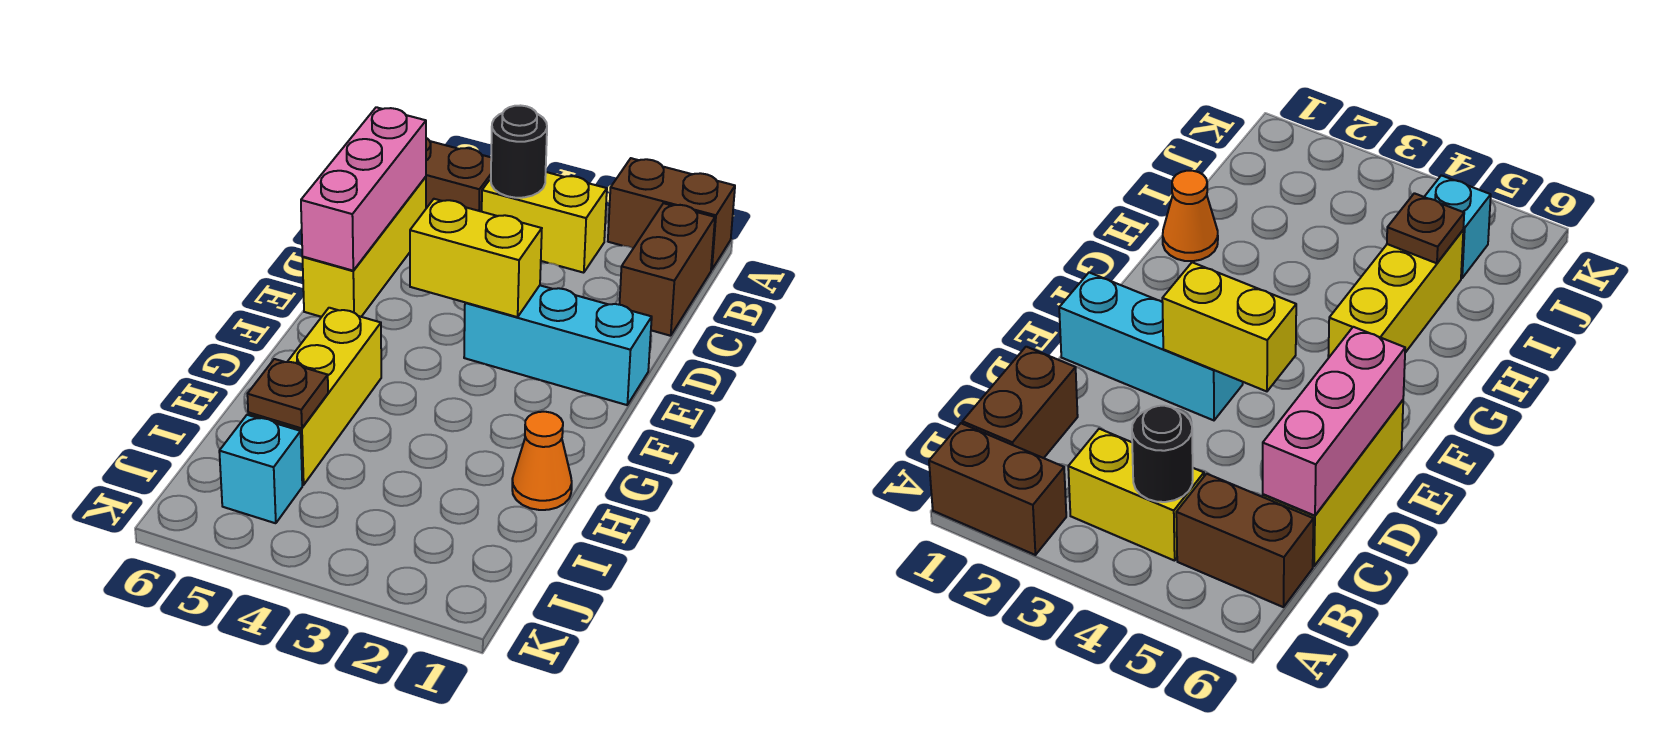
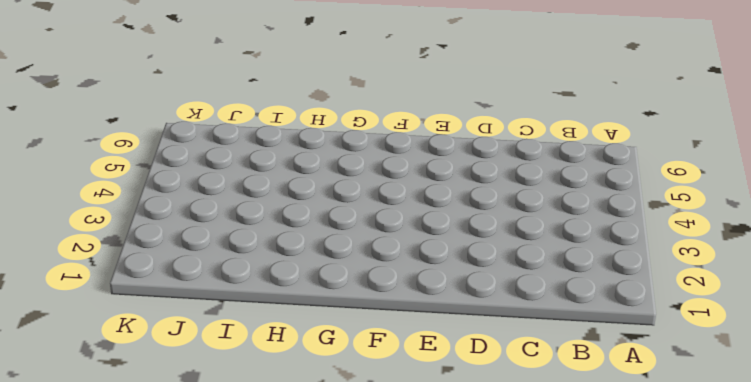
none -> brown 1x2 brick [608,158,735,270]
none -> brown 1x2 brick [619,203,715,336]
none -> yellow 1x2 brick [482,172,607,273]

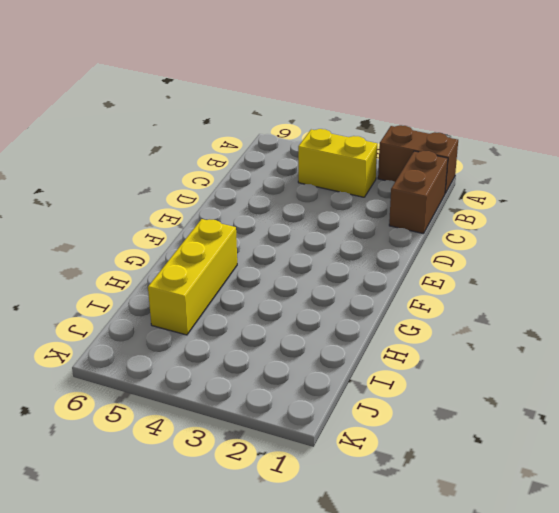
none -> brown 1x2 brick [426,138,491,212]
none -> yellow 1x3 brick [303,177,426,317]
none -> cyan 1x3 brick [464,285,652,405]

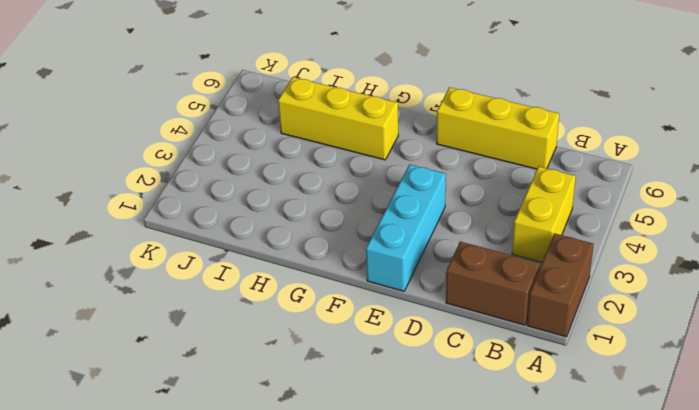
none -> brown 1x2 brick [426,138,491,212]
none -> orange 1x1 cone [512,412,572,510]
none -> cyan 1x1 brick [219,415,302,523]

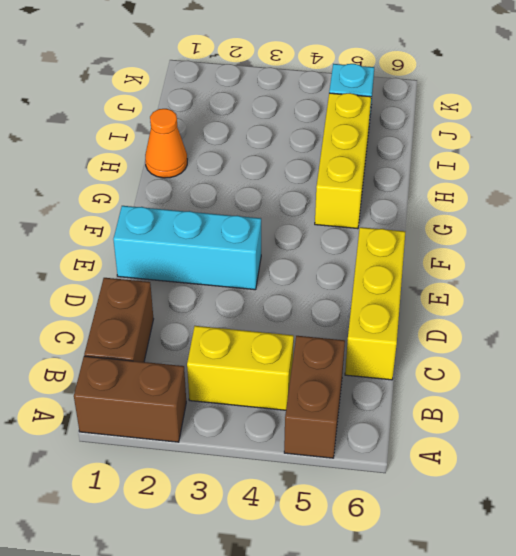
brown 1x2 brick [284,336,345,458] -> brown 1x2 brick turned to [426,138,491,212]
none -> black 1x1 round brick [491,106,547,198]
none -> pink 1x3 brick [301,107,426,271]
none -> yellow 1x2 brick [410,199,542,317]

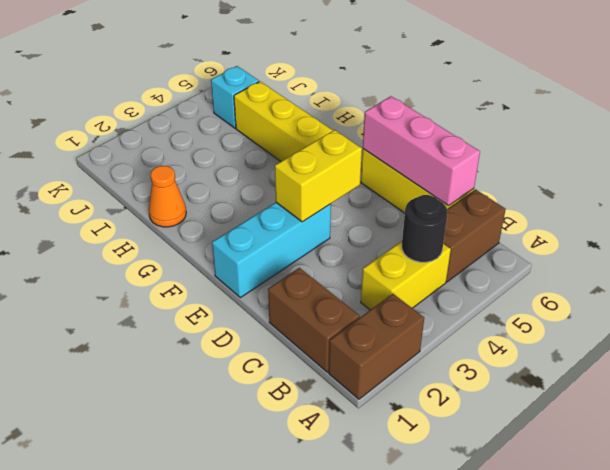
none -> brown 1x1 plate [247,359,328,428]

